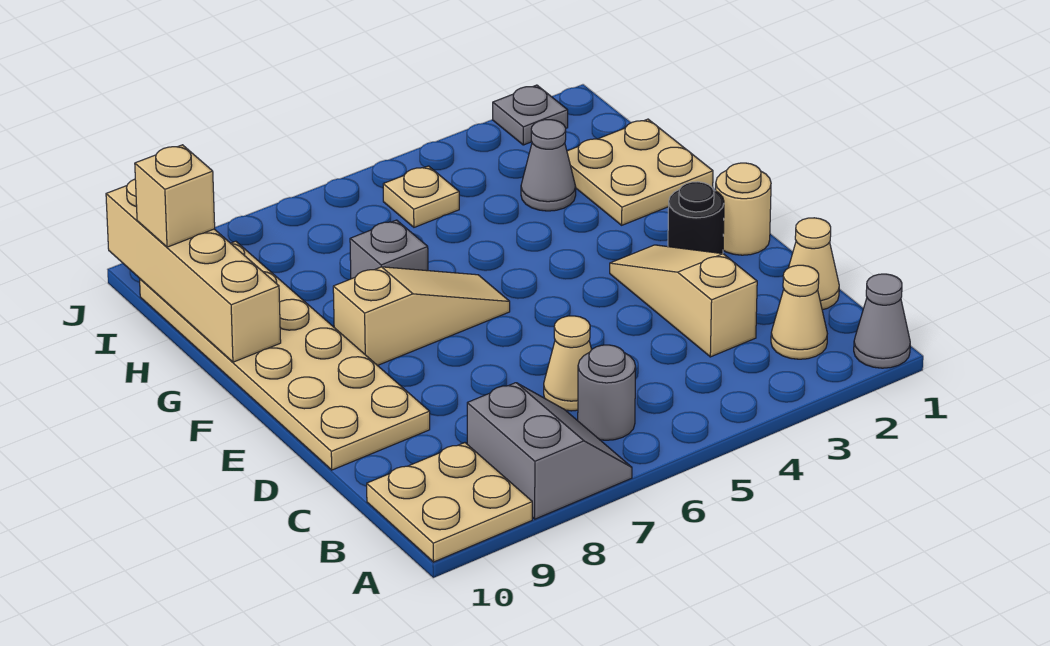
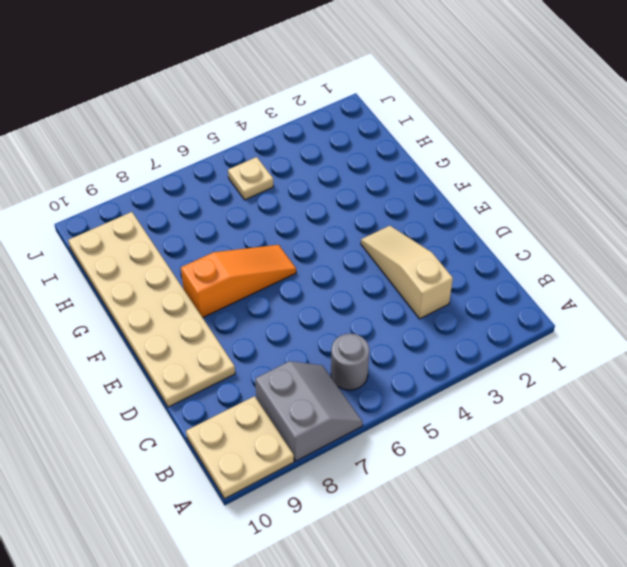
orange 1x3 slope [181,245,296,318] -> tan 1x3 slope [333,267,510,366]
none -> grey 1x1 cone [854,274,910,368]
none -> tan 1x1 cone [771,265,827,359]
none -> tan 1x1 cone [789,218,839,310]

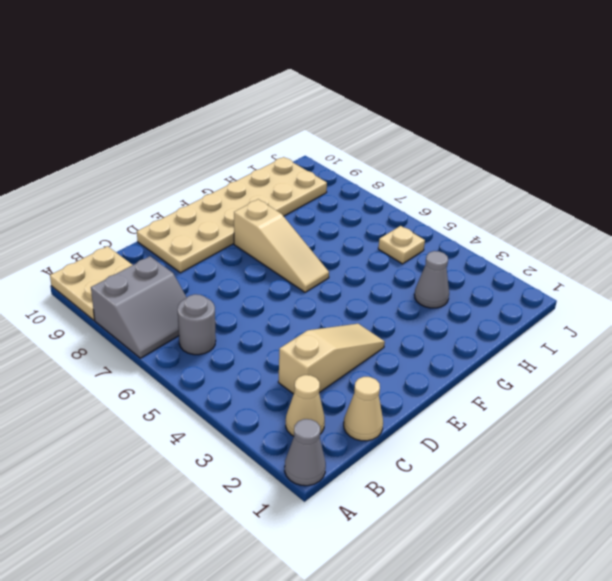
none -> tan 1x1 cone [544,316,592,411]
none -> tan 1x1 round brick [716,163,771,255]
none -> black 1x1 round brick [668,182,724,254]

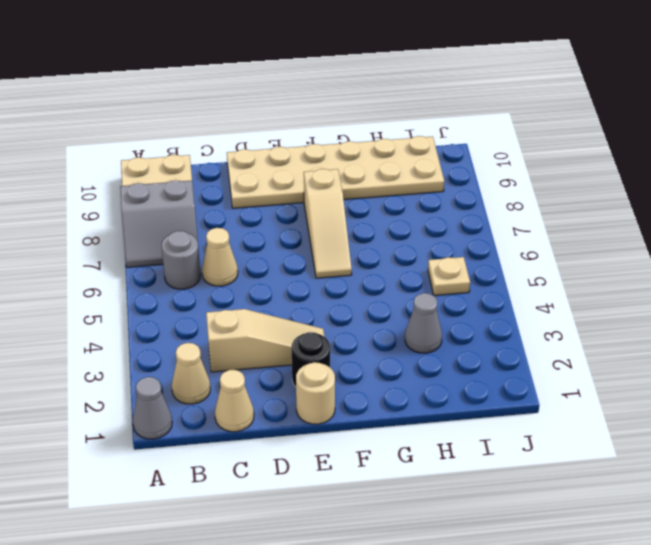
none -> tan 2x2 plate [567,119,713,225]
none -> grey 1x1 brick [350,220,428,279]
none -> grey 1x1 plate [493,85,568,145]

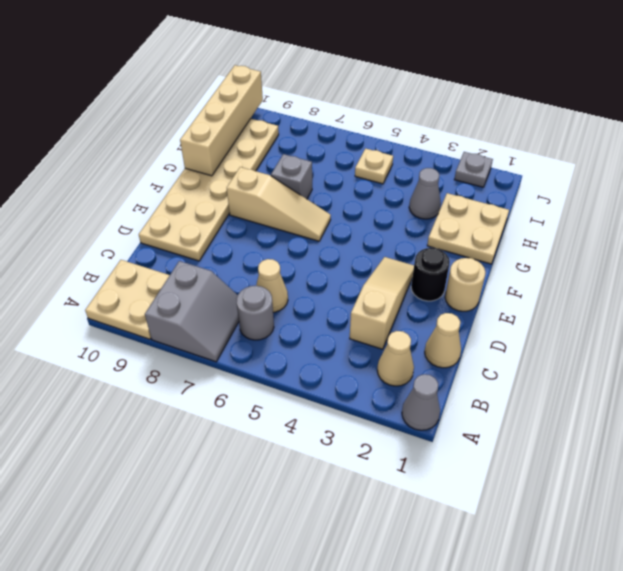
none -> tan 1x1 brick [135,145,215,247]

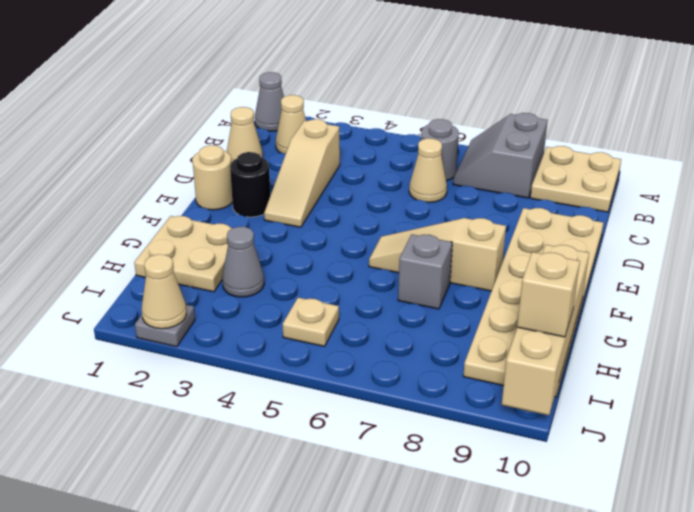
tan 1x1 cone [142,254,187,329] -> none

